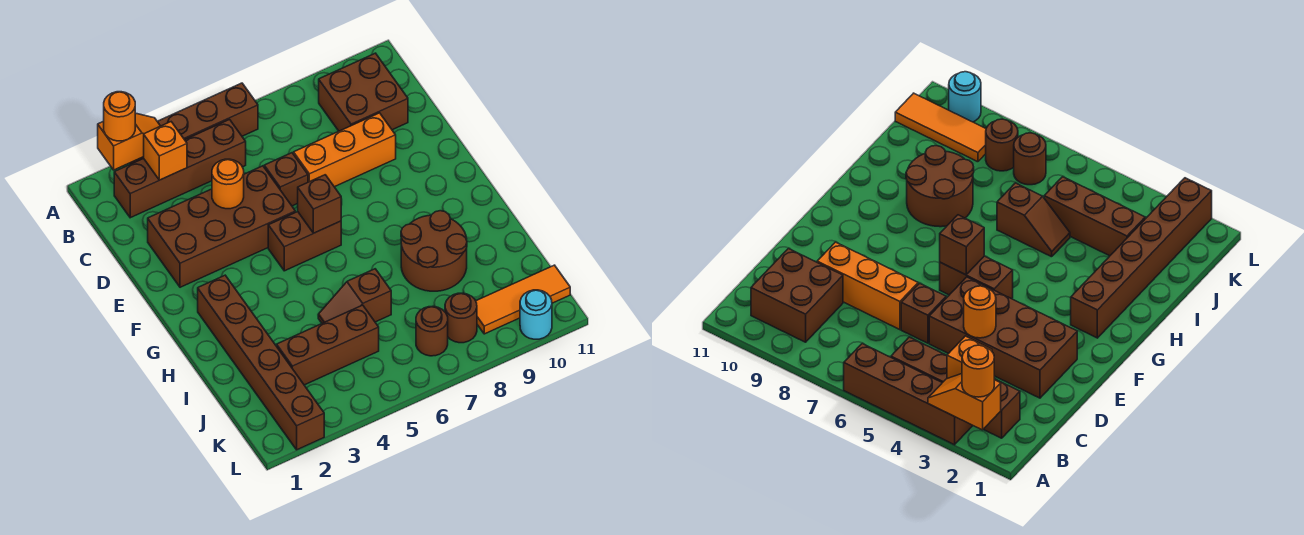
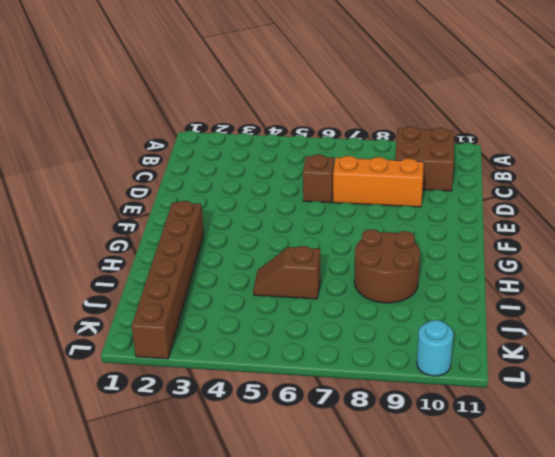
none -> brown 1x4 brick [130,83,258,164]
none -> brown 1x4 brick [114,120,246,218]
none -> brown 2x4 brick [148,166,295,287]

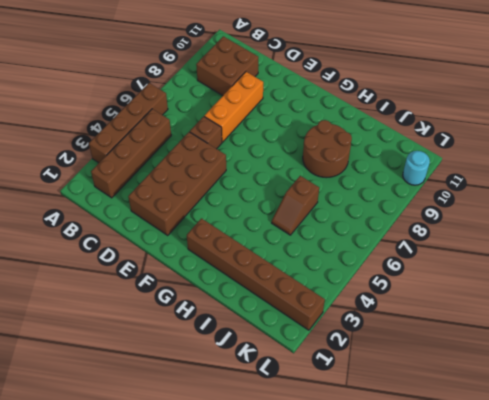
none -> brown 1x2 brick [268,212,341,271]
none -> brown 1x3 brick [277,305,379,385]
none -> brown 1x1 round brick [416,306,448,356]

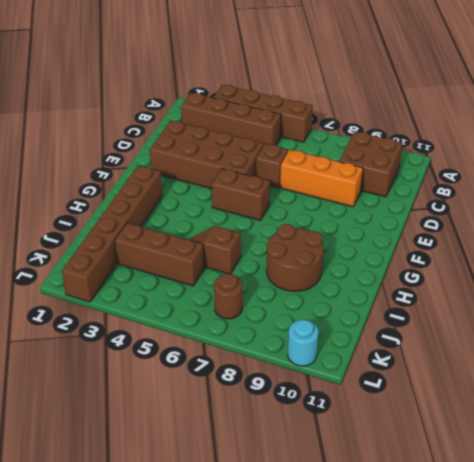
none -> brown 1x1 round brick [445,293,477,343]
none -> orange 1x3 tile [476,265,570,334]
none -> orange 1x2 slope [98,113,160,170]

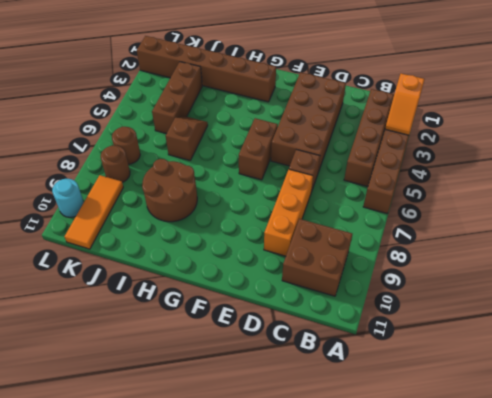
none -> orange 1x1 brick [144,122,187,180]
none -> orange 1x1 round brick [212,159,244,209]
none -> brown 1x1 brick [298,175,341,233]

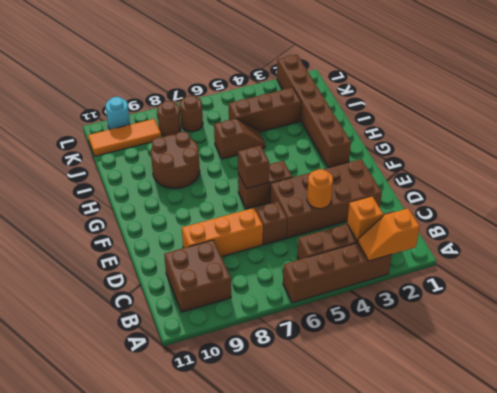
none -> orange 1x1 round brick [104,92,135,141]

